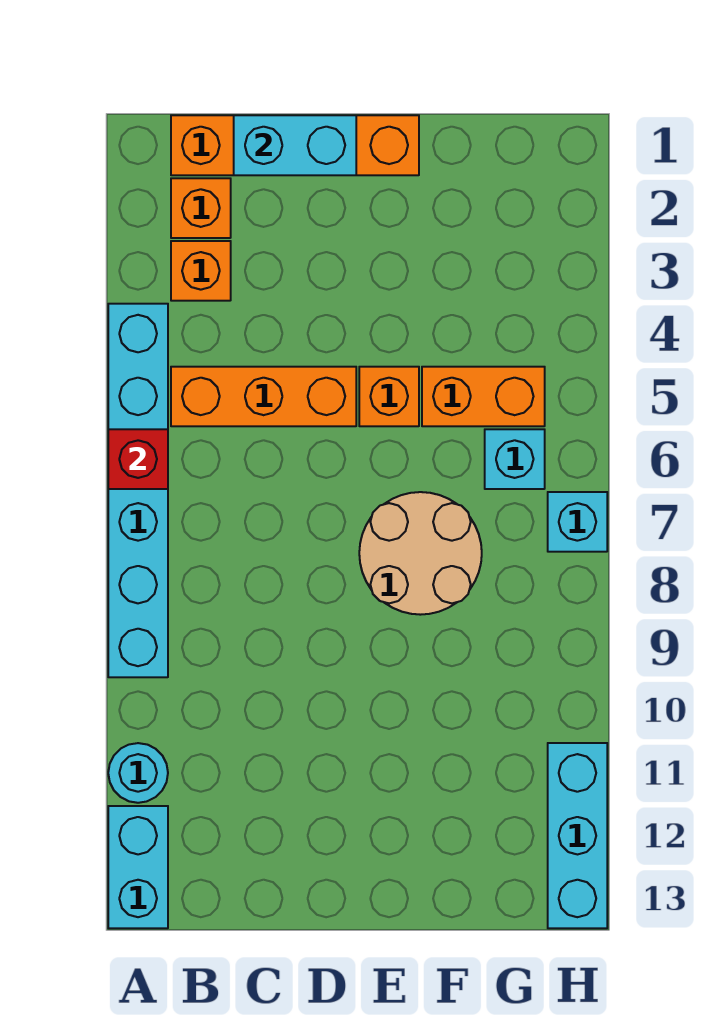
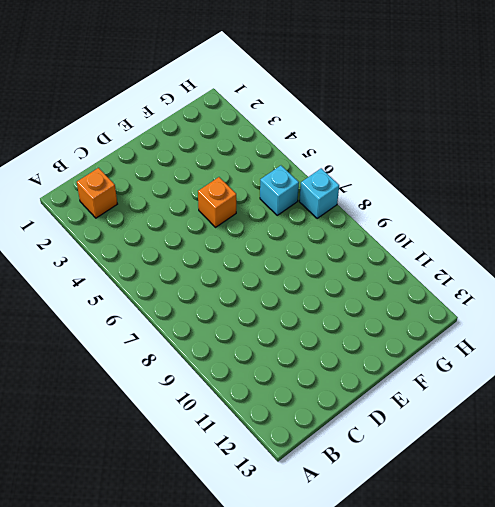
none -> cyan 1x6 brick [108,304,168,677]
none -> cyan 1x1 round brick [108,743,168,803]
none -> cyan 1x2 brick [108,806,168,928]

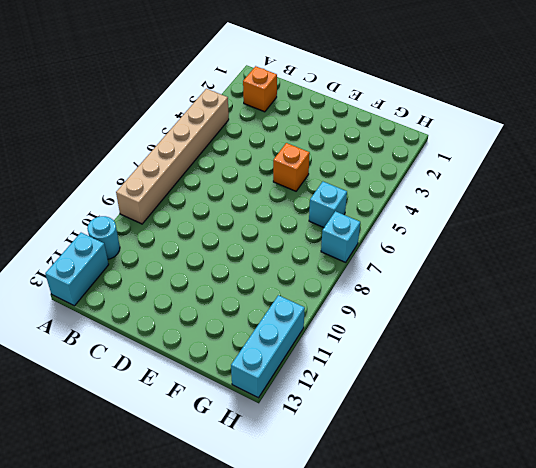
tan 1x6 brick [116,89,229,224] -> cyan 1x6 brick [108,304,168,677]
none -> orange 1x4 brick [171,115,419,175]
none -> orange 1x1 brick [171,241,231,301]
none -> orange 1x3 brick [171,367,356,426]

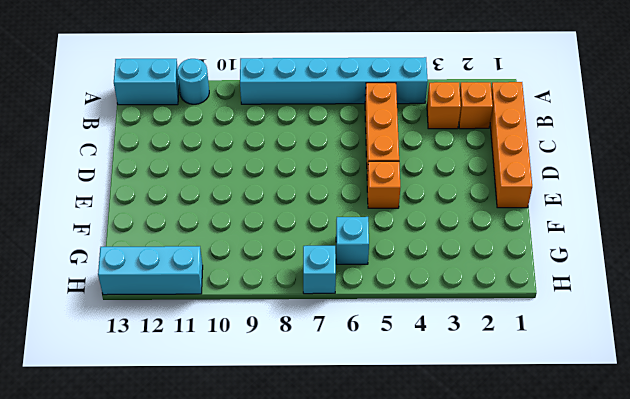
none -> tan 2x2 round brick [359,492,482,615]
none -> orange 1x2 brick [422,367,545,426]
none -> red 1x1 brick [108,429,168,489]

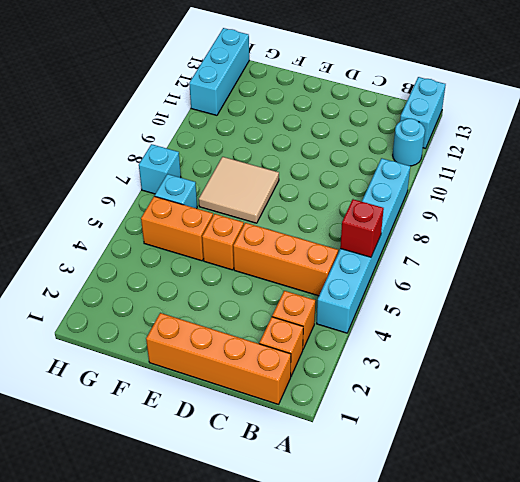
tan 2x2 tile [199,157,279,223] -> tan 2x2 round brick [359,492,482,615]
none -> cyan 1x2 brick [234,115,356,175]

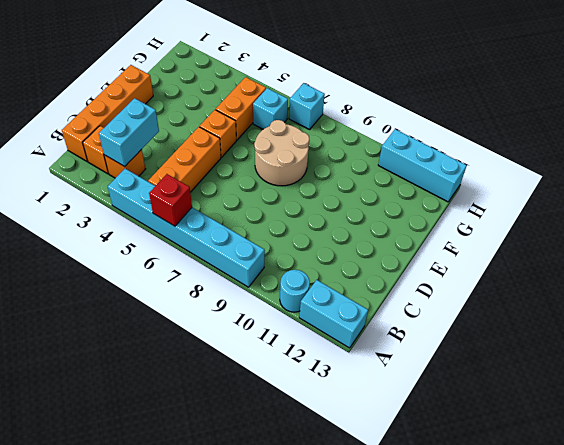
cyan 1x2 brick [99,98,159,166] -> cyan 1x2 brick moved to [234,115,356,175]

